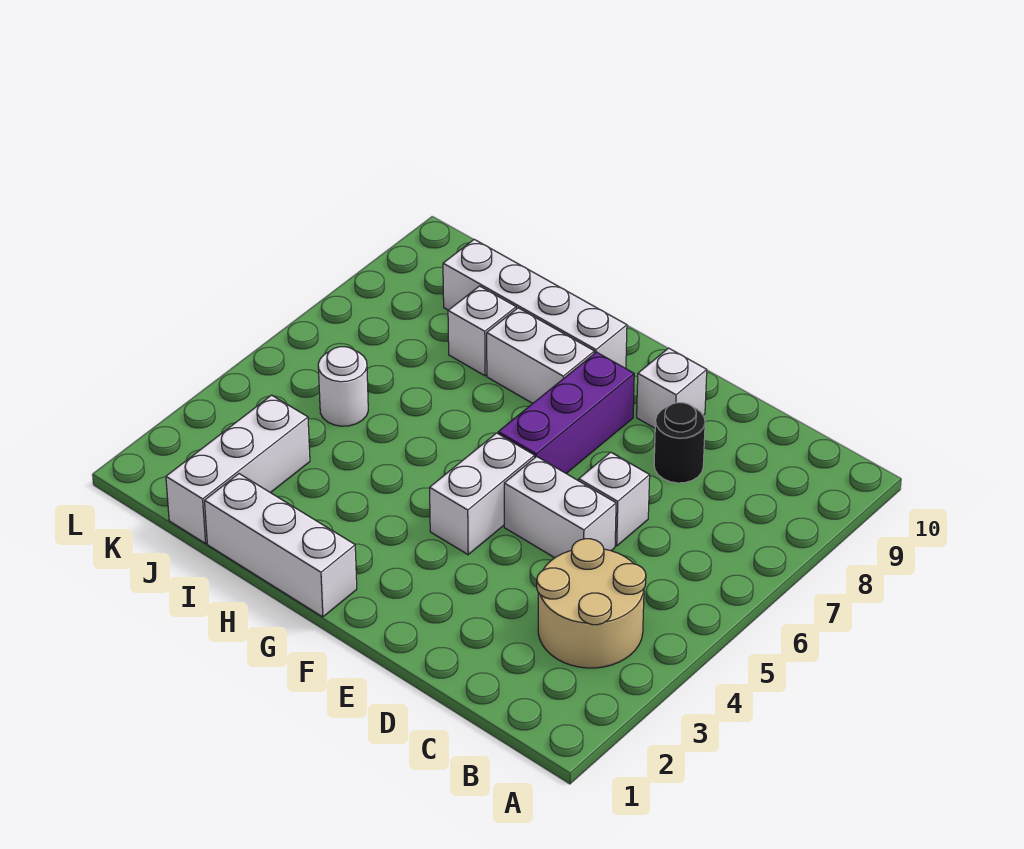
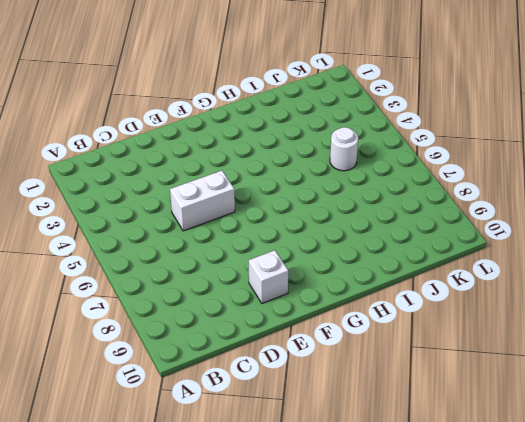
none -> tan 2x2 round brick [537,539,646,668]
none -> white 1x1 brick [579,452,650,546]
none -> black 1x1 round brick [654,403,705,483]

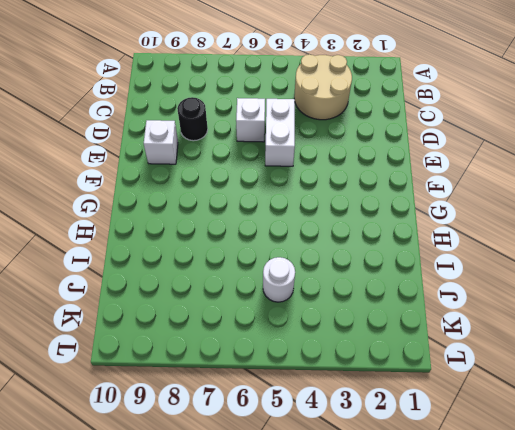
none -> white 1x2 brick [430,433,535,555]
none -> purple 1x3 brick [498,352,634,473]
none -> white 1x3 brick [204,474,357,617]

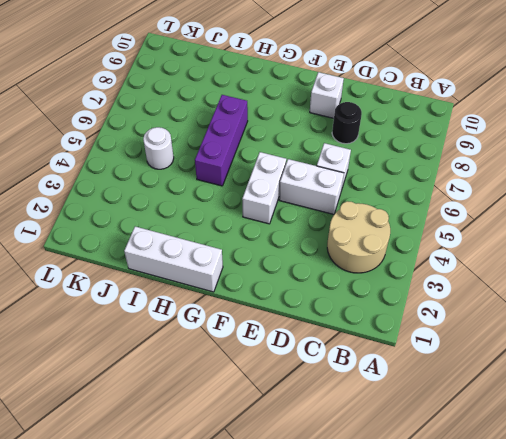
purple 1x3 brick [195,95,248,186] -> purple 1x3 brick moved to [498,352,634,473]
none -> white 1x2 brick [487,308,595,403]
none -> white 1x4 brick [443,239,627,369]
none -> white 1x1 brick [448,286,516,376]

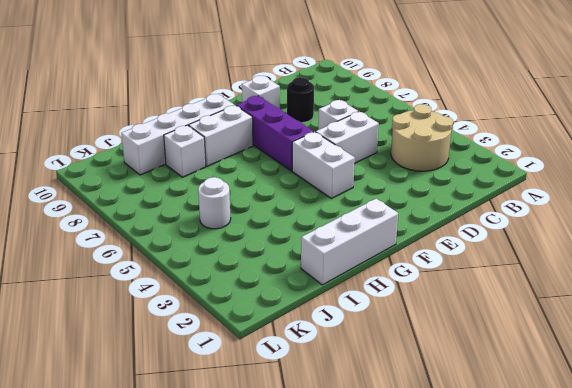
none -> white 1x3 brick [166,395,310,543]

